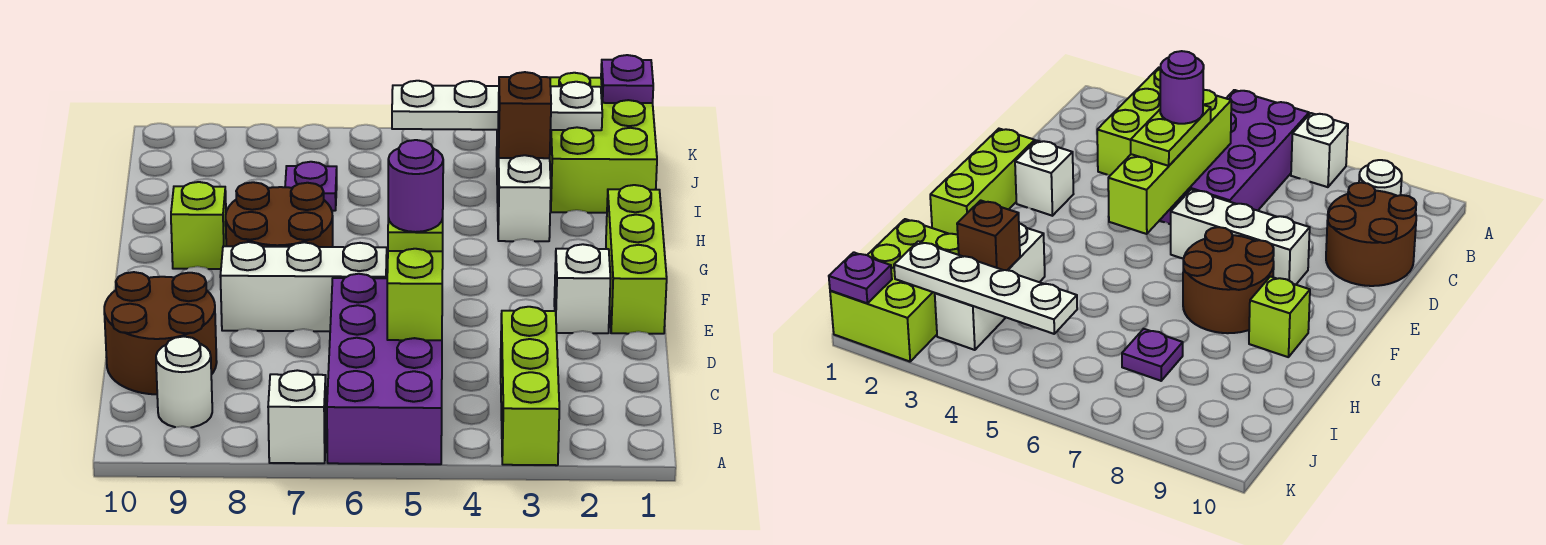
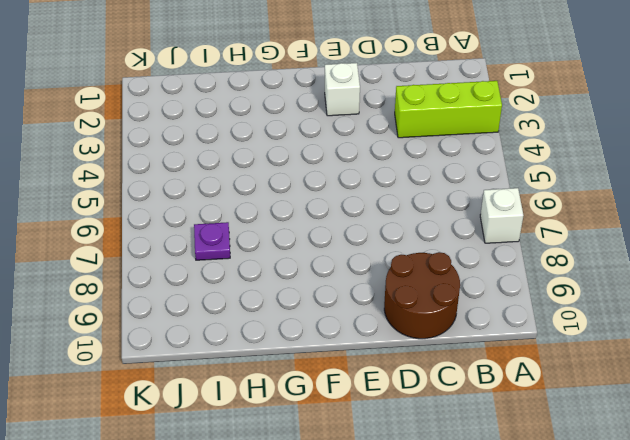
none -> purple 2x4 brick [327,274,442,464]
none -> white 1x1 round brick [156,337,212,428]
none -> lime 1x3 brick [606,185,667,334]

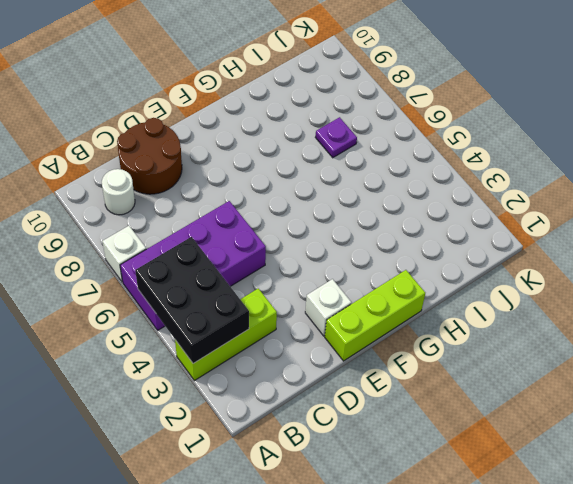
black 2x3 brick [135,237,249,363] -> none
none -> white 1x3 brick [220,242,387,331]
none -> brown 2x2 round brick [226,182,333,247]
none -> lime 1x1 brick [171,182,226,269]

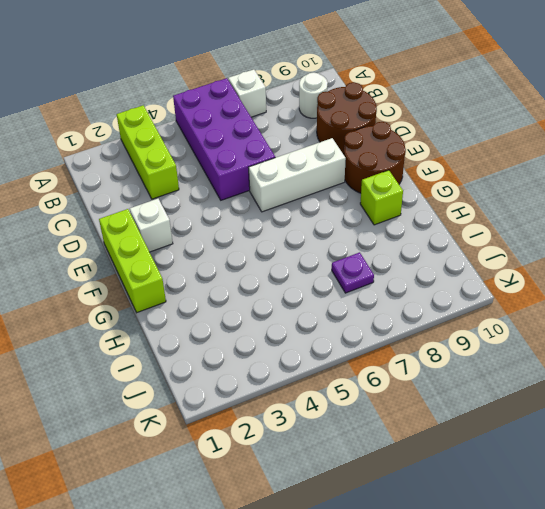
brown 2x2 round brick [344,122,406,193] -> brown 2x2 round brick moved to [226,182,333,247]
none -> white 1x3 brick [497,130,551,241]
none -> lime 2x3 brick [550,73,657,213]
none -> lime 1x4 brick [387,249,443,340]

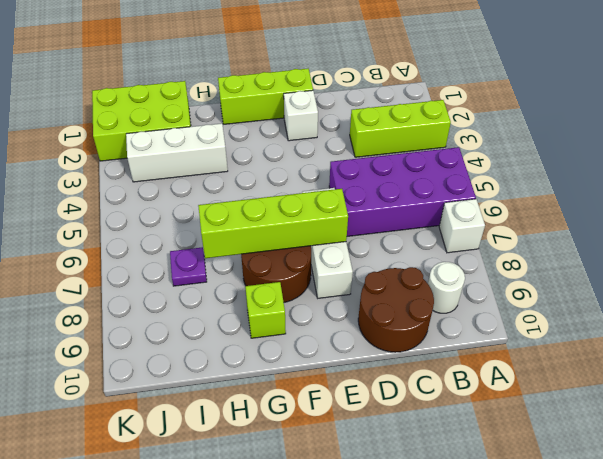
lime 1x4 brick [198,189,348,258] -> lime 1x4 brick moved to [387,249,443,340]
none -> brown 1x1 brick [498,72,551,158]
none -> white 1x4 plate [392,81,602,130]
none -> purple 1x1 plate [601,55,653,103]

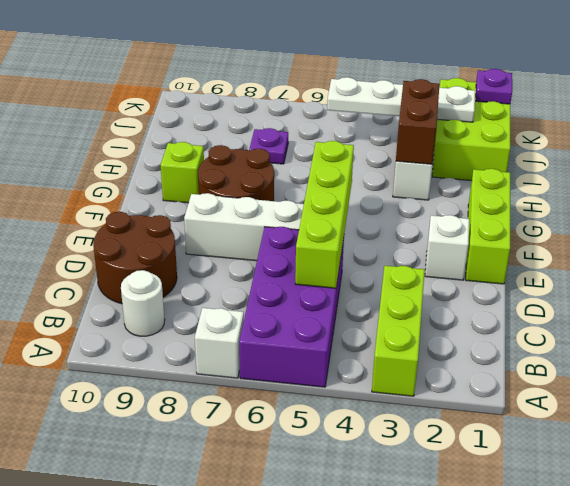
brown 1x2 brick [396,79,440,164] -> brown 1x1 brick [498,72,551,158]
none -> lime 1x2 plate [388,218,443,251]
none -> purple 1x1 round brick [388,140,443,232]

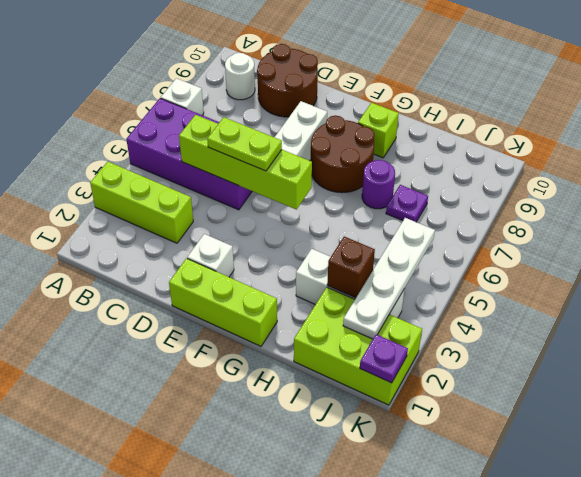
purple 1x1 round brick [362,160,395,209] -> purple 1x1 round brick moved to [388,140,443,232]

